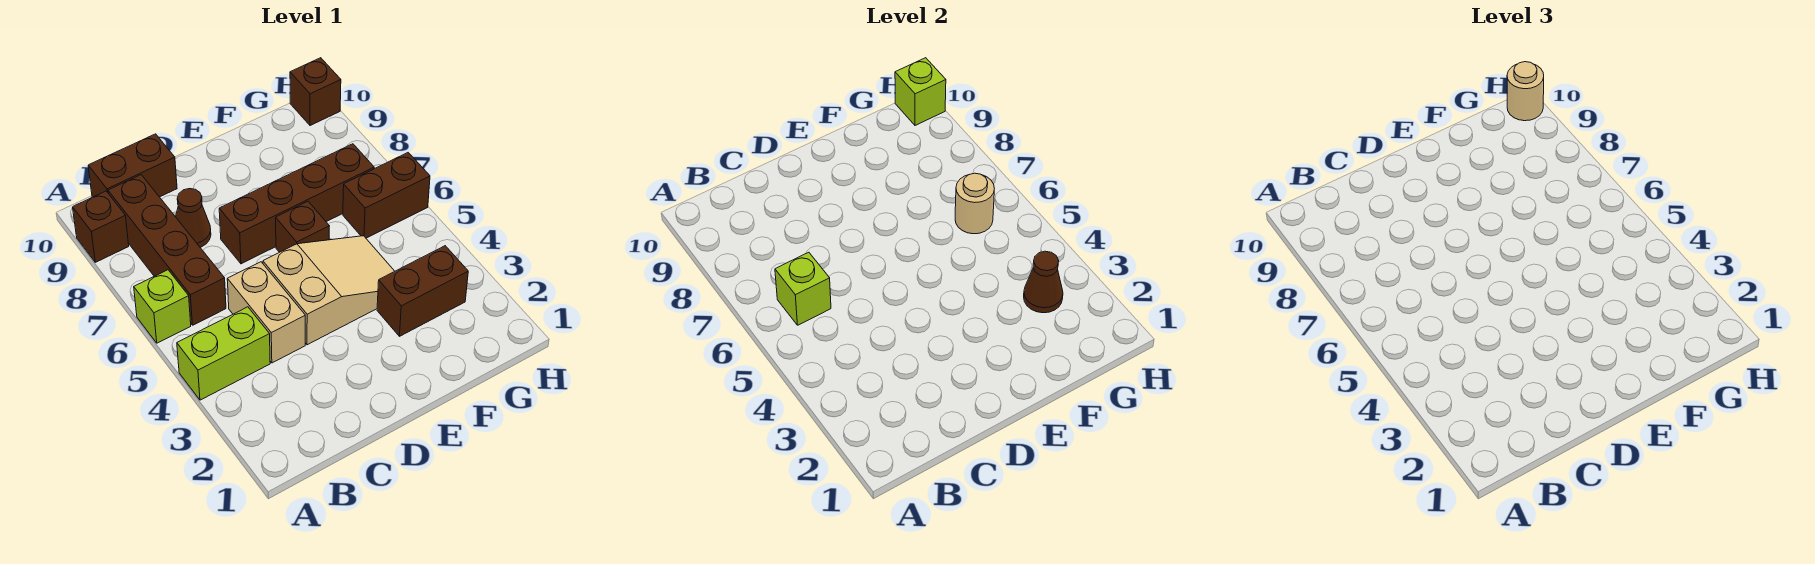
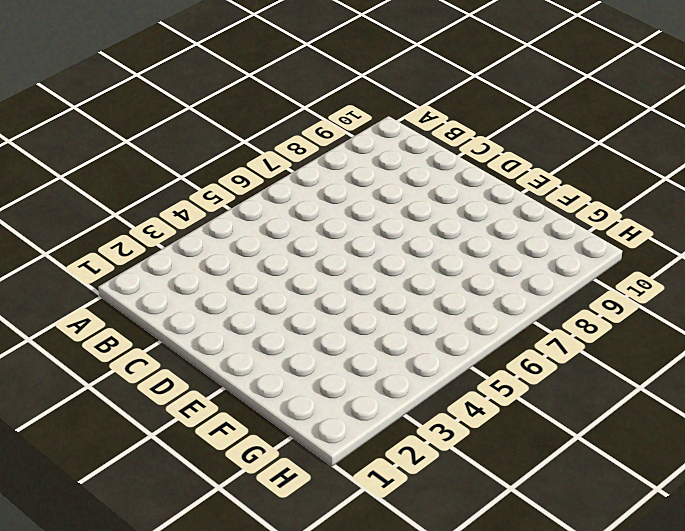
none -> lime 1x2 brick [177,307,270,400]
none -> lime 1x1 brick [134,270,191,343]
none -> brown 1x1 brick [73,191,129,262]

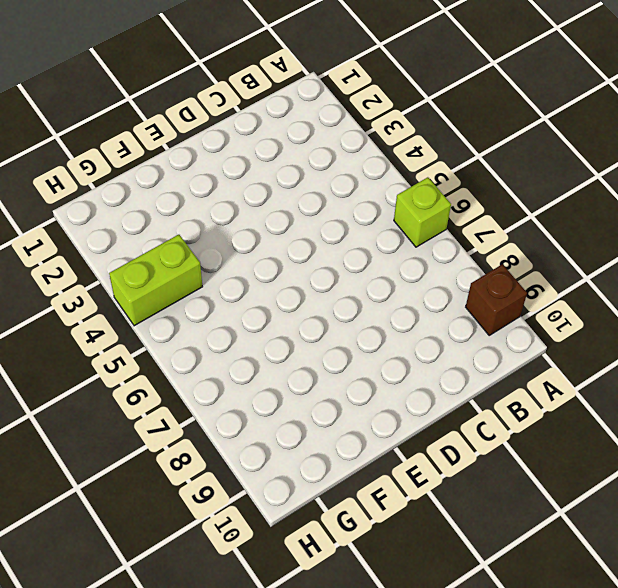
lime 1x2 brick [109,235,202,326] -> lime 1x2 brick moved to [177,307,270,400]
none -> brown 1x4 brick [108,175,226,325]
none -> brown 1x2 brick [88,134,177,197]
none -> tan 1x2 brick [227,262,305,363]

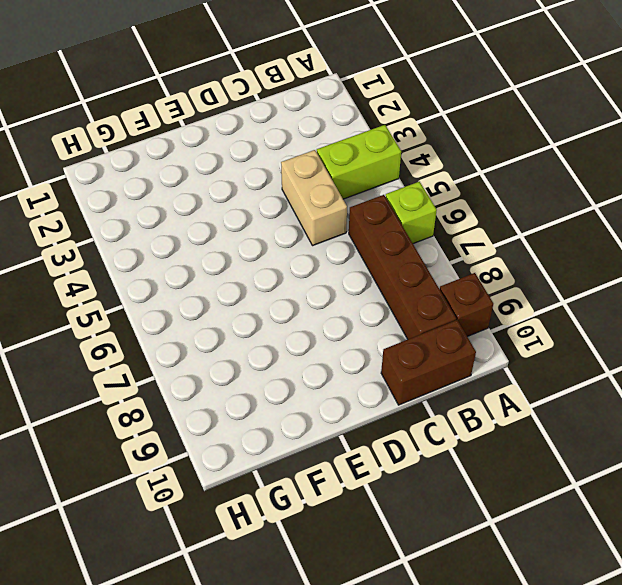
none -> brown 1x1 cone [176,189,211,247]
none -> tan 2x3 slope [263,236,395,345]
none -> brown 1x4 brick [219,144,374,264]

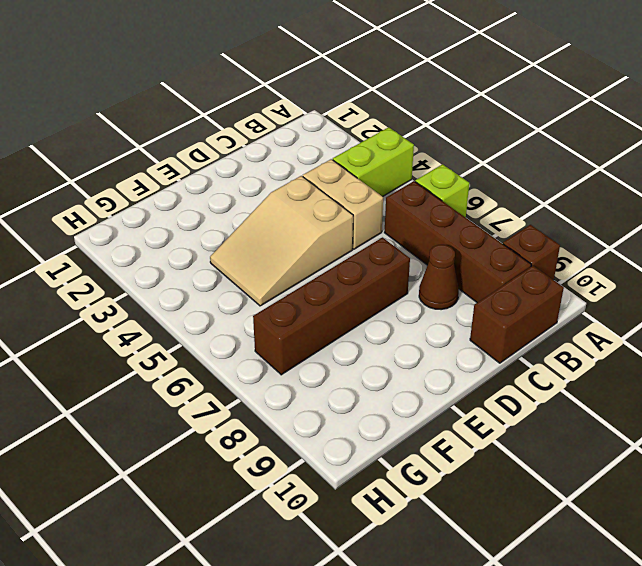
none -> brown 1x1 brick [276,202,329,252]
none -> brown 1x2 brick [377,246,468,336]
none -> brown 1x2 brick [343,153,430,238]

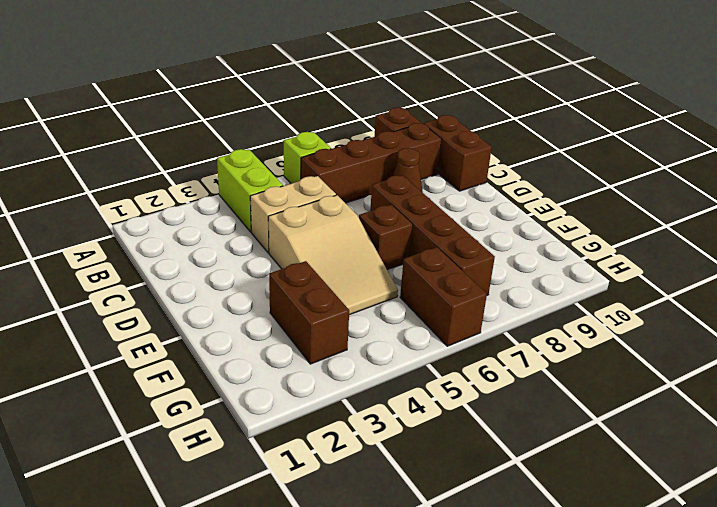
none -> brown 1x1 brick [290,58,341,125]
none -> lime 1x1 brick [775,252,831,325]
none -> brown 1x1 cone [1024,251,1063,313]

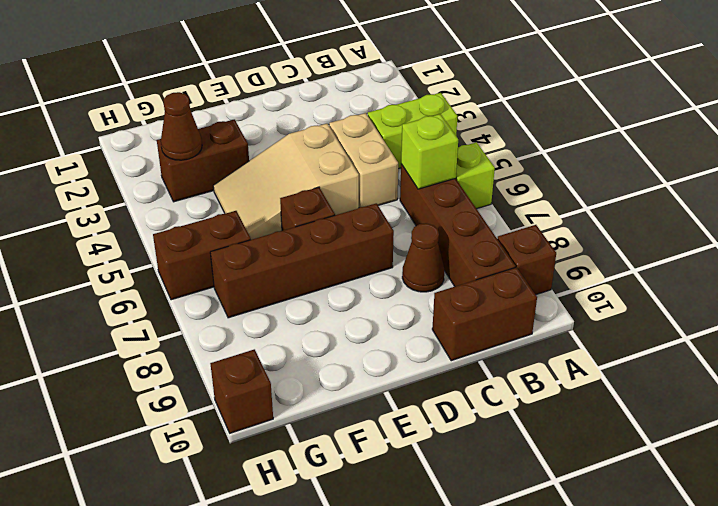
none -> tan 1x1 round brick [955,173,994,234]
none -> lime 1x1 brick [895,58,946,125]
none -> tan 1x1 round brick [1507,62,1544,121]

